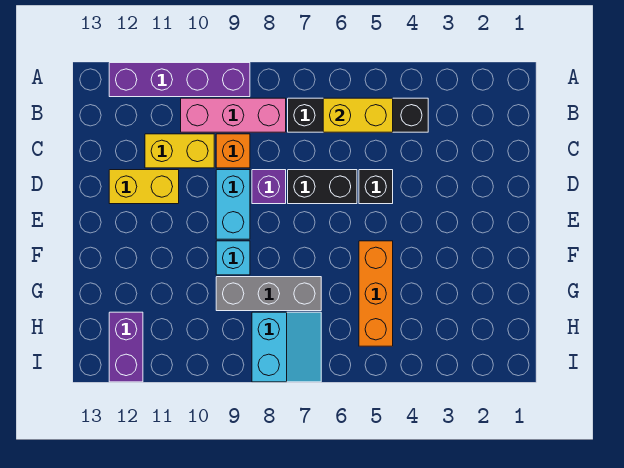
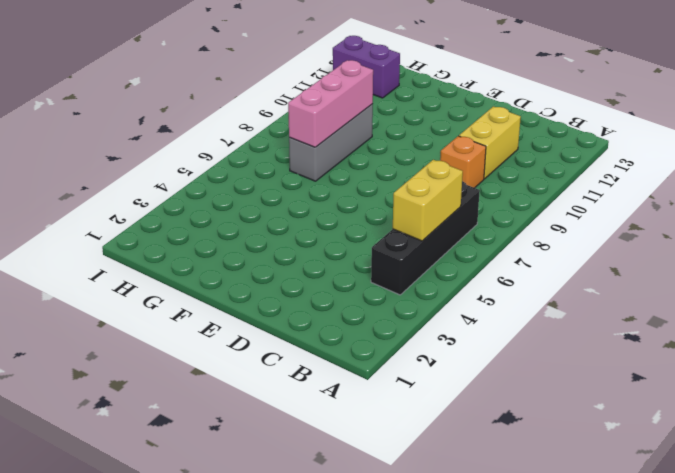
pink 1x3 brick [288,60,373,147] -> pink 1x3 brick moved to [181,98,286,132]
none -> purple 1x4 brick [109,63,250,97]
none -> black 1x1 brick [359,170,393,204]
none -> black 1x2 brick [288,170,357,204]

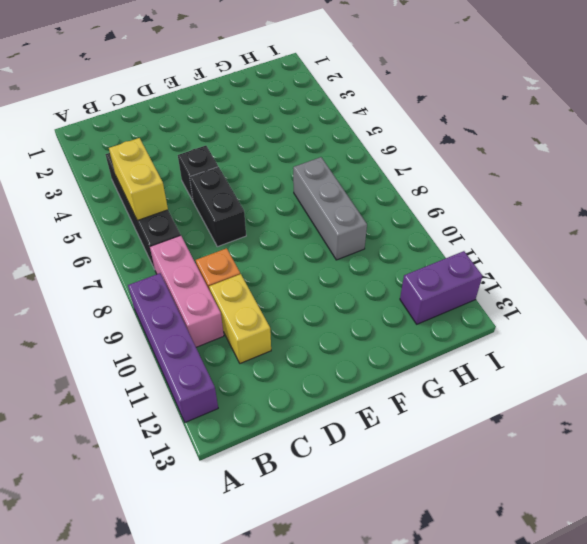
none -> purple 1x1 brick [252,170,286,204]
none -> cyan 1x2 brick [216,170,250,239]
none -> yellow 1x2 brick [109,170,179,204]

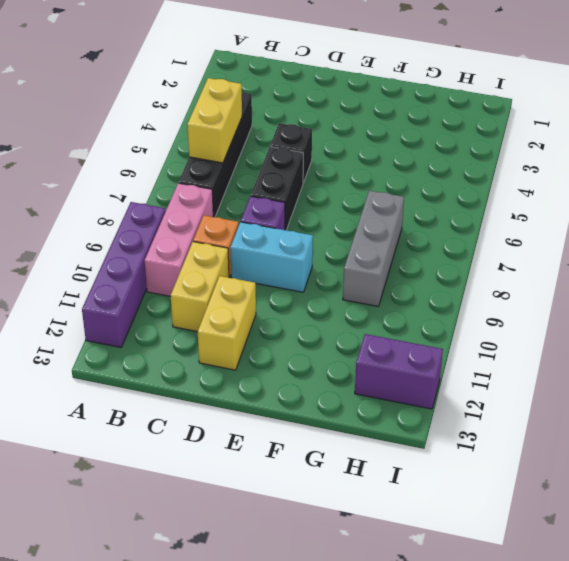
none -> orange 1x3 brick [359,241,393,346]
none -> cyan 1x1 brick [216,241,250,275]
none -> cyan 2x2 slope [252,312,321,382]

